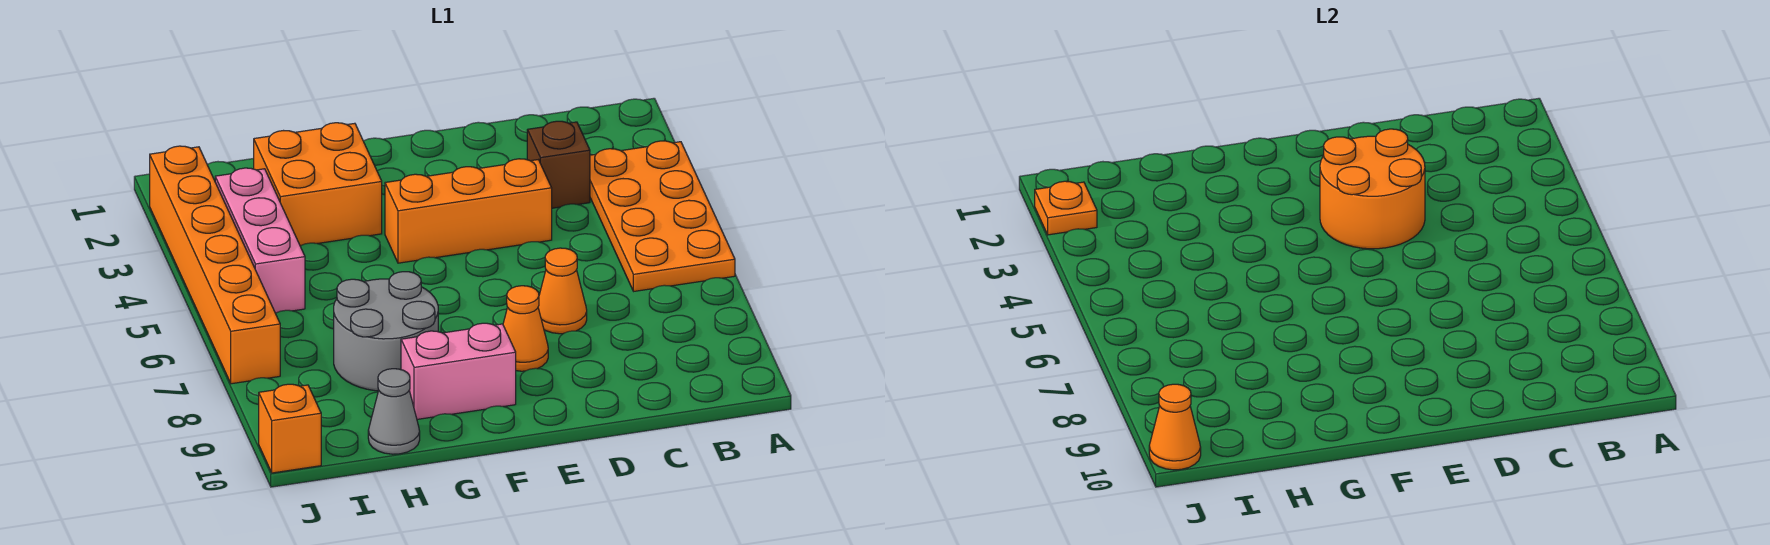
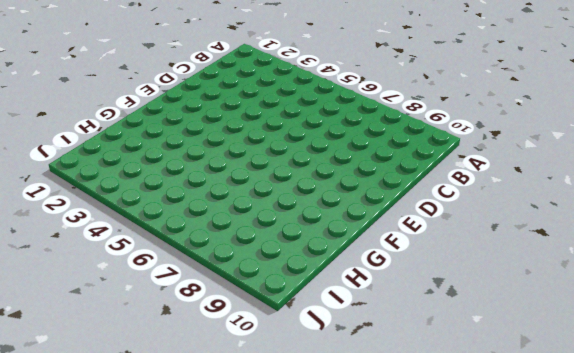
none -> orange 2x4 plate [590,141,735,291]
none -> brown 1x1 brick [527,121,590,208]
none -> orange 1x3 brick [385,159,552,263]

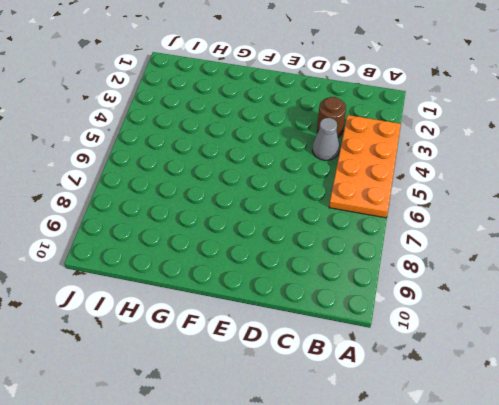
brown 1x1 round brick [317,97,346,137] -> brown 1x1 brick [527,121,590,208]
grey 1x1 cone [312,118,339,160] -> grey 1x1 cone moved to [368,369,420,454]
none -> orange 1x3 brick [385,159,552,263]
none -> orange 1x1 cone [538,248,587,334]
none -> orange 1x1 cone [503,286,548,371]

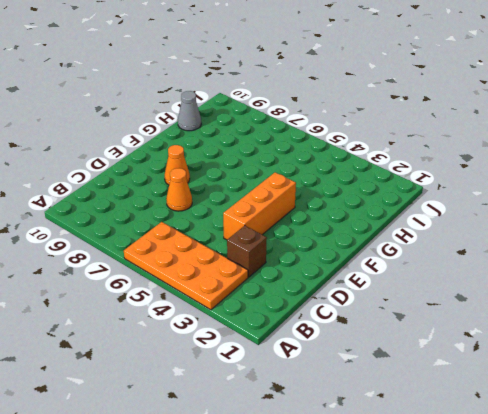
none -> pink 1x2 brick [401,323,516,419]
none -> orange 2x2 brick [254,123,382,246]
none -> grey 2x2 round brick [334,272,438,391]

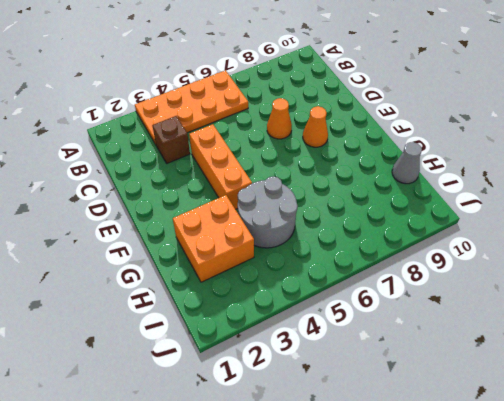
grey 2x2 round brick [238,176,298,248] -> grey 2x2 round brick moved to [334,272,438,391]
none -> pink 1x2 brick [401,323,516,419]
none -> pink 1x3 brick [215,168,305,313]
none -> orange 1x6 brick [150,146,280,384]

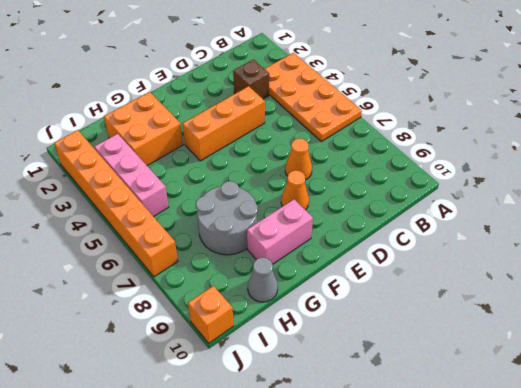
none -> orange 2x2 round brick [1320,129,1425,249]
none -> orange 1x1 plate [1035,181,1097,235]
none -> orange 1x1 cone [1149,384,1201,470]

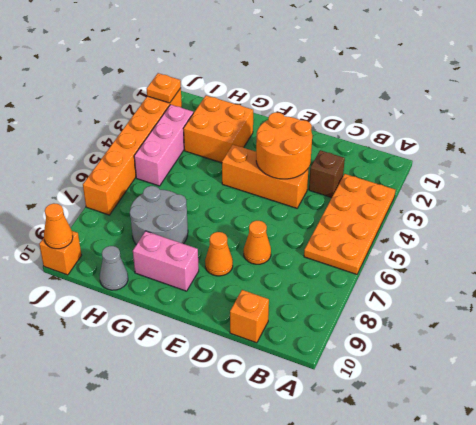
orange 1x1 brick [230,290,269,343] -> none

